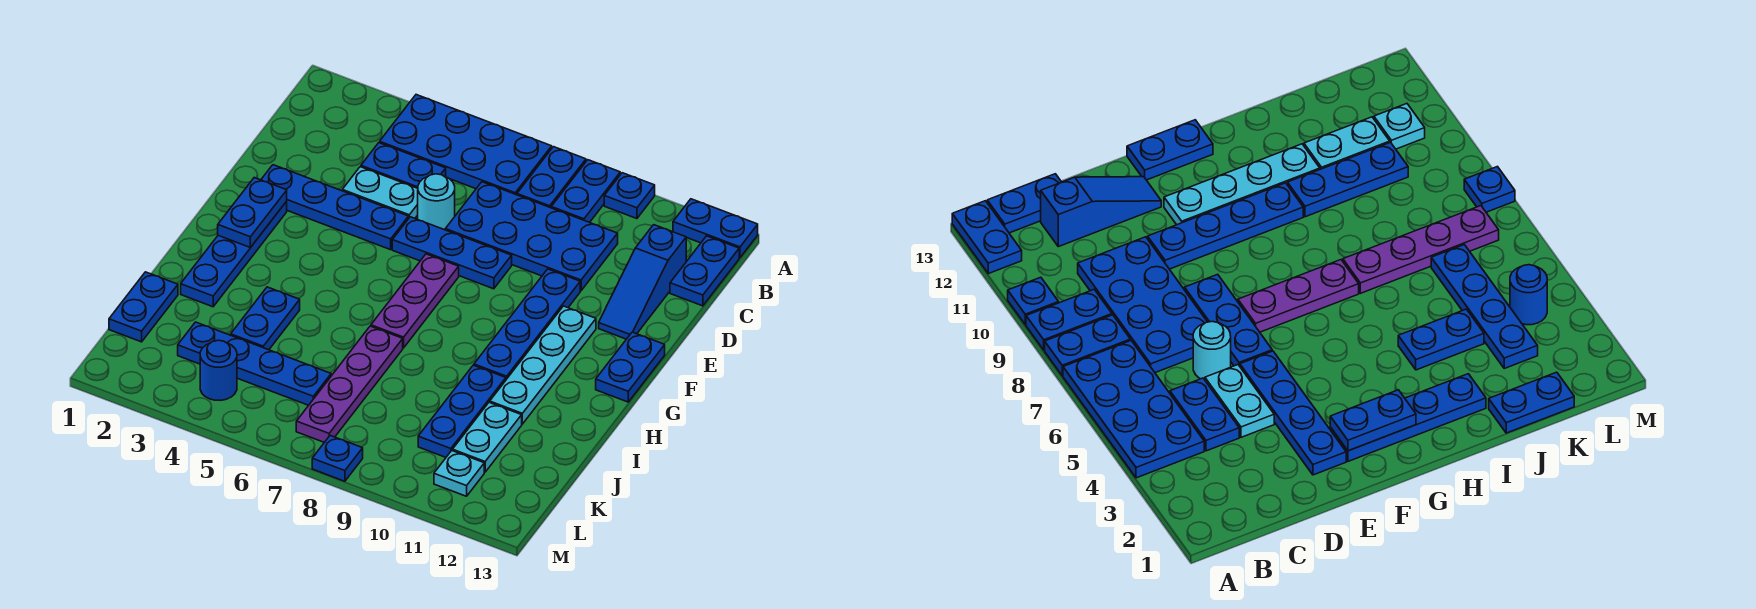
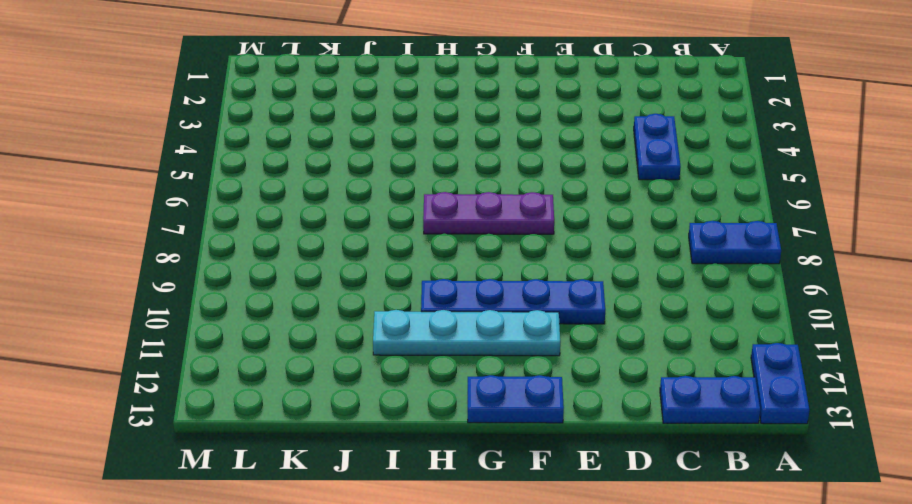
none -> blue 2x4 plate [380,95,552,195]
none -> blue 1x2 plate [551,160,620,223]
none -> blue 1x1 plate [604,173,655,219]

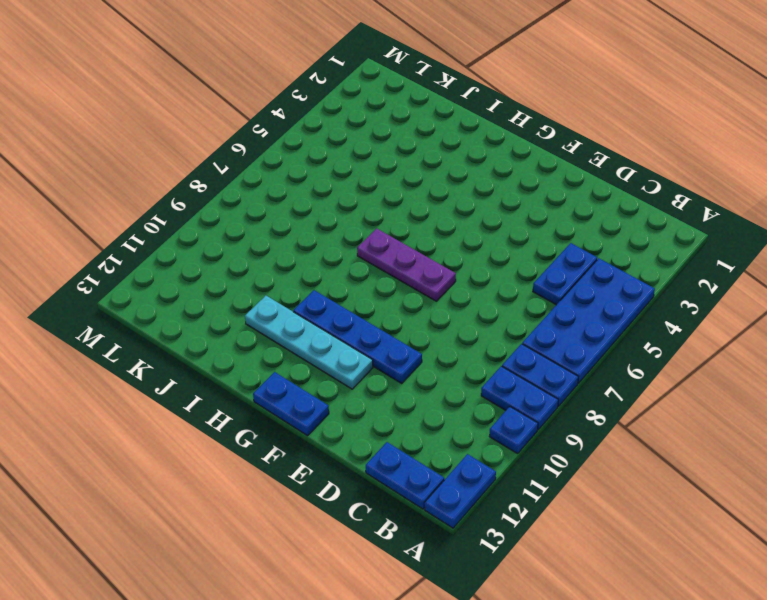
none -> blue 2x4 plate [445,182,618,291]
none -> blue 1x3 slope [599,225,686,339]
none -> cyan 1x2 plate [342,167,418,218]

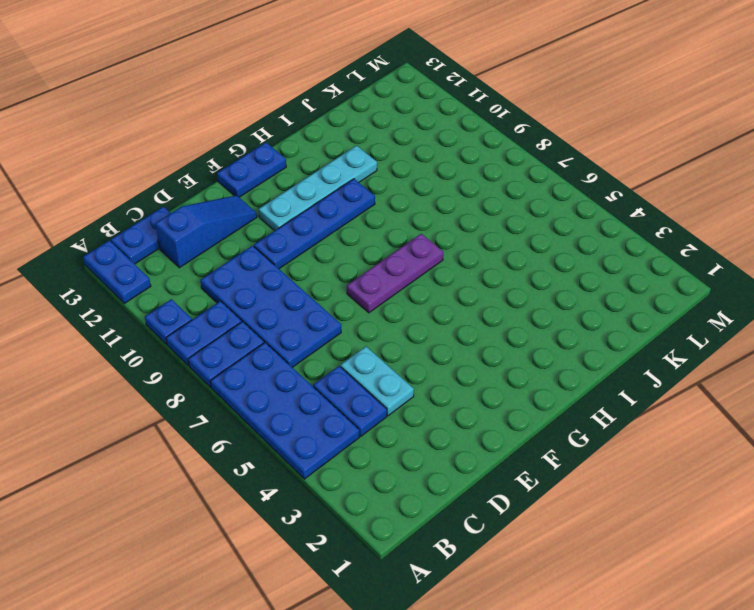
none -> cyan 1x1 round brick [418,174,455,230]
none -> blue 1x4 plate [261,165,409,250]
none -> blue 1x3 plate [392,217,512,289]

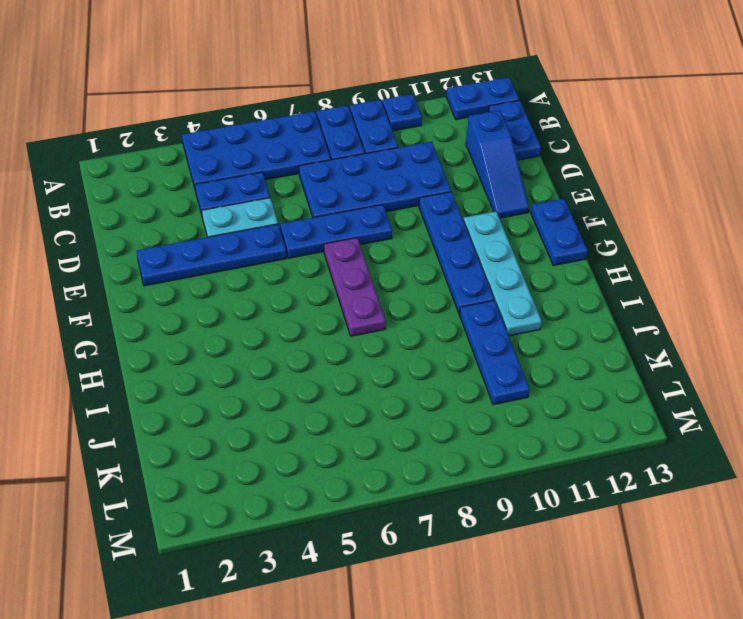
none -> cyan 1x1 round brick [418,174,455,230]
none -> blue 1x4 plate [181,202,287,307]
none -> blue 1x2 plate [231,287,300,350]

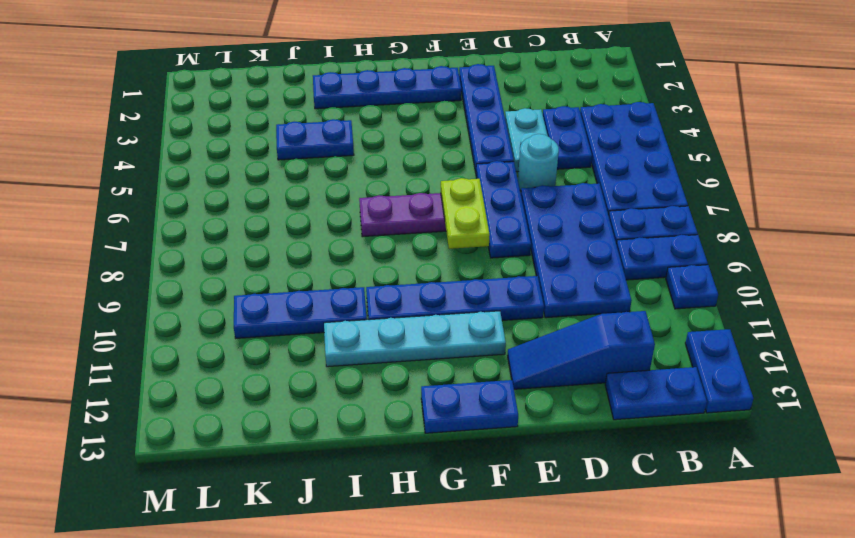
lime 1x2 plate [441,178,490,249] -> none
none -> purple 1x4 plate [296,326,403,442]
none -> blue 1x2 plate [109,272,178,342]
none -> cyan 1x2 plate [453,402,522,472]

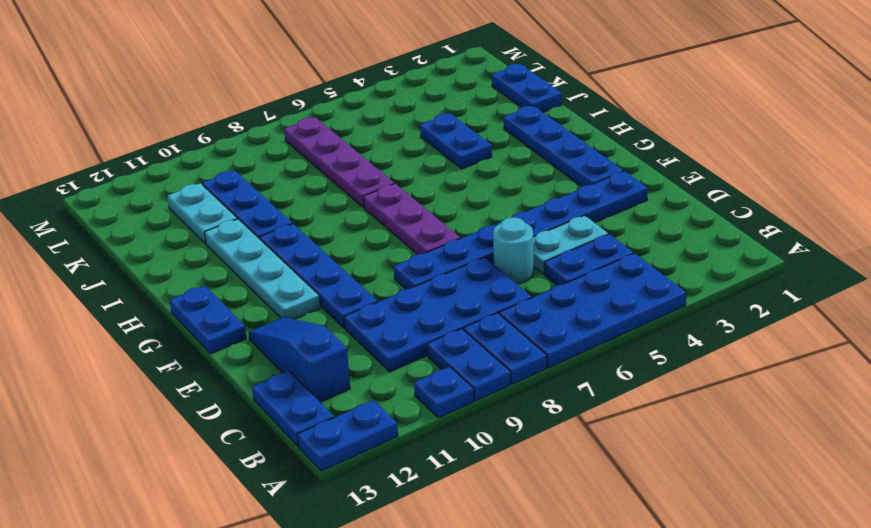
none -> blue 1x4 plate [178,322,331,405]
none -> blue 1x1 round brick [200,340,237,400]
none -> cyan 1x1 plate [434,451,484,496]

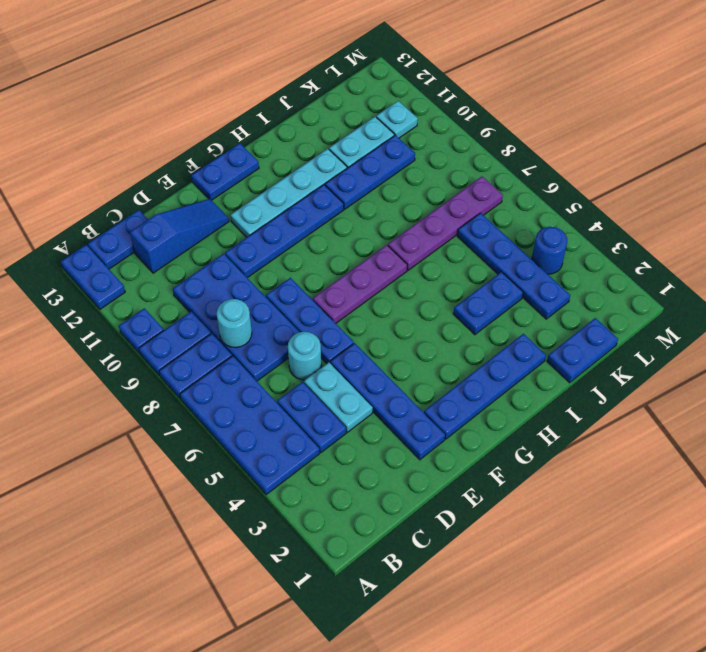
cyan 1x1 round brick [217,299,252,348] -> none
none -> blue 1x1 plate [312,436,363,481]
none -> blue 1x2 plate [218,178,287,248]

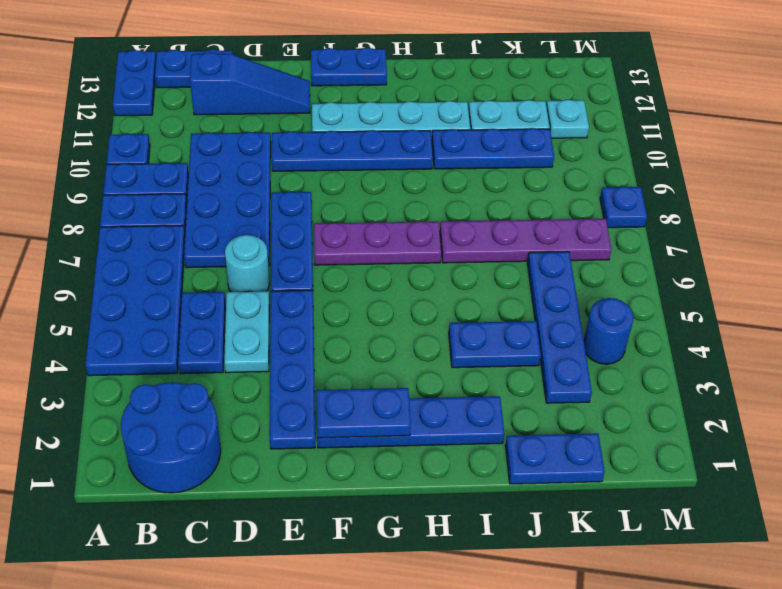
blue 2x2 round brick [121,382,221,493] -> none

